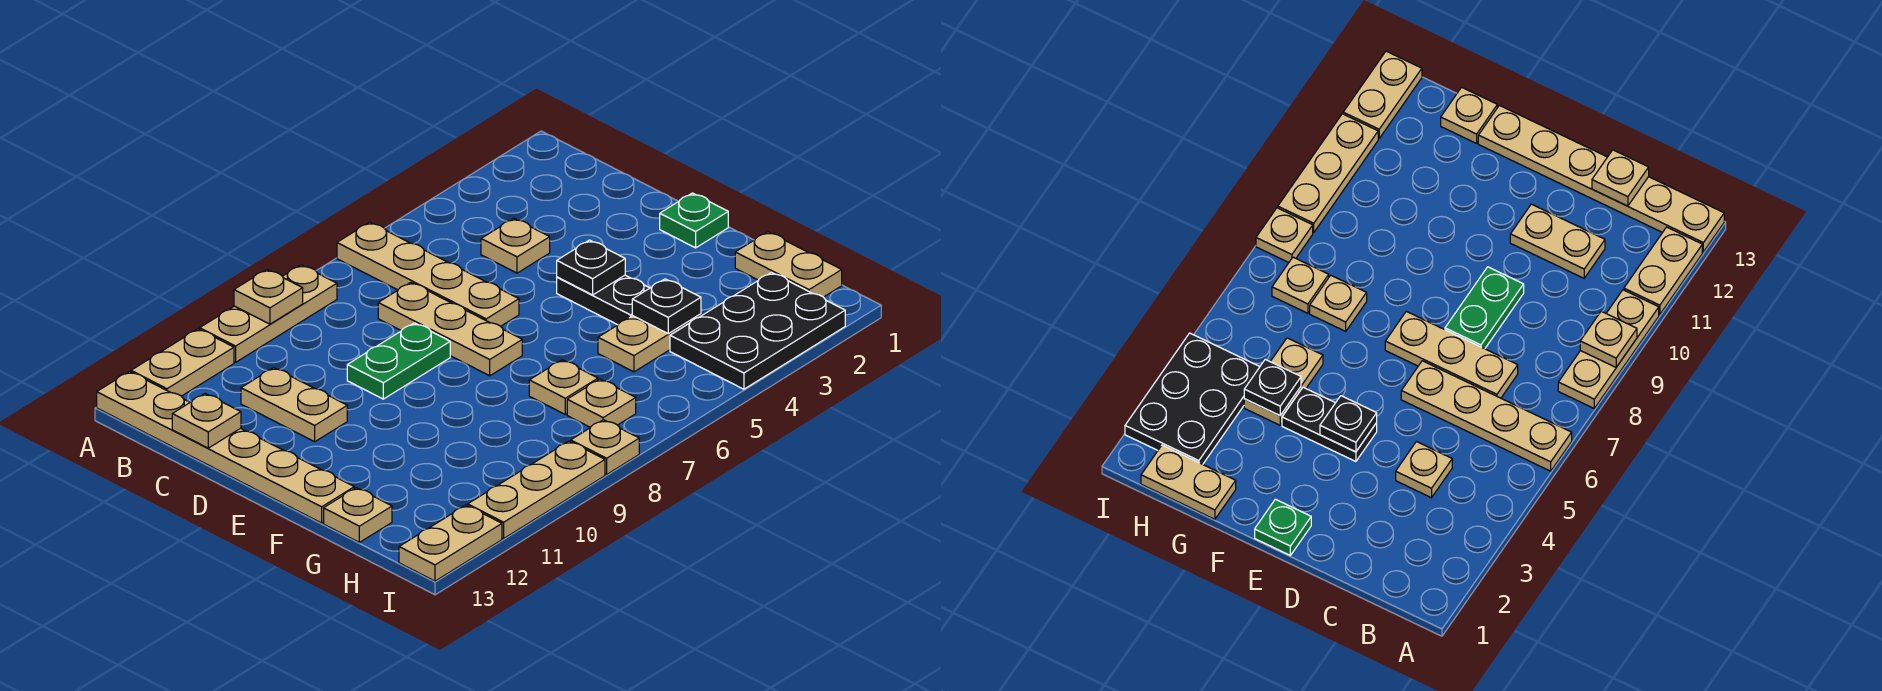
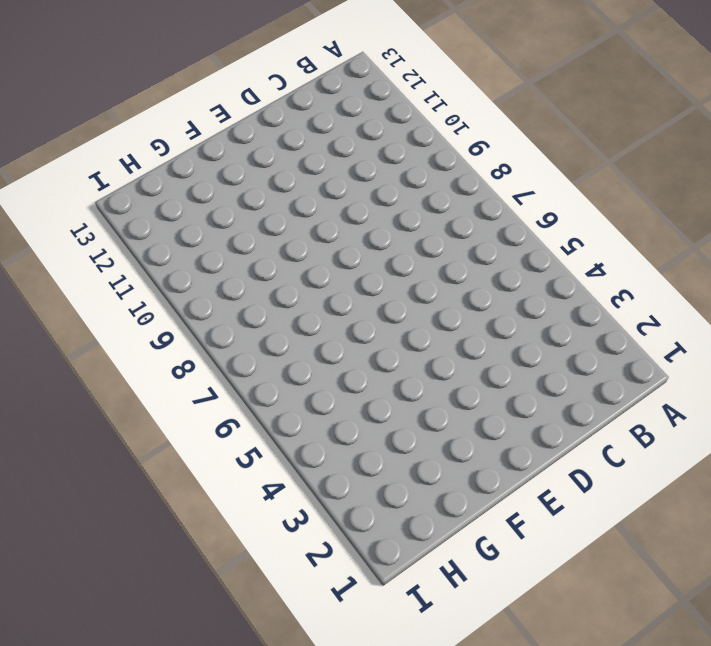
none -> tan 1x4 plate [337,222,519,326]
none -> tan 1x3 plate [200,265,337,362]
none -> tan 1x2 plate [131,329,234,396]

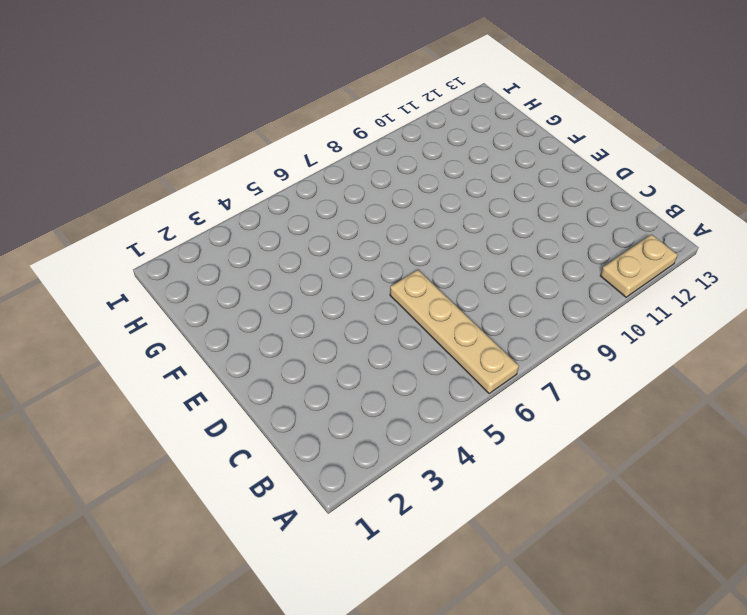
none -> tan 1x3 plate [200,265,337,362]
none -> tan 1x6 plate [97,372,354,523]
none -> tan 1x1 plate [481,218,550,273]

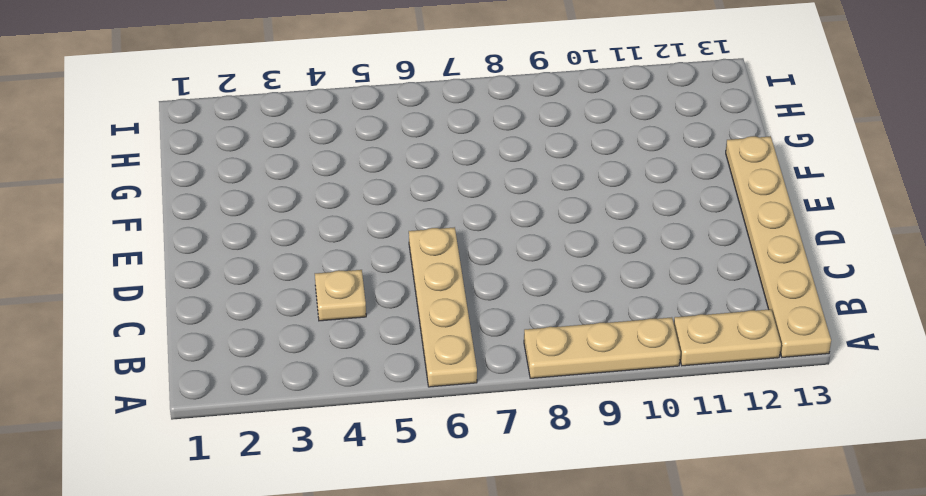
none -> tan 1x3 plate [378,282,522,376]
none -> tan 1x2 plate [241,368,347,442]
none -> green 1x2 plate [347,323,450,399]

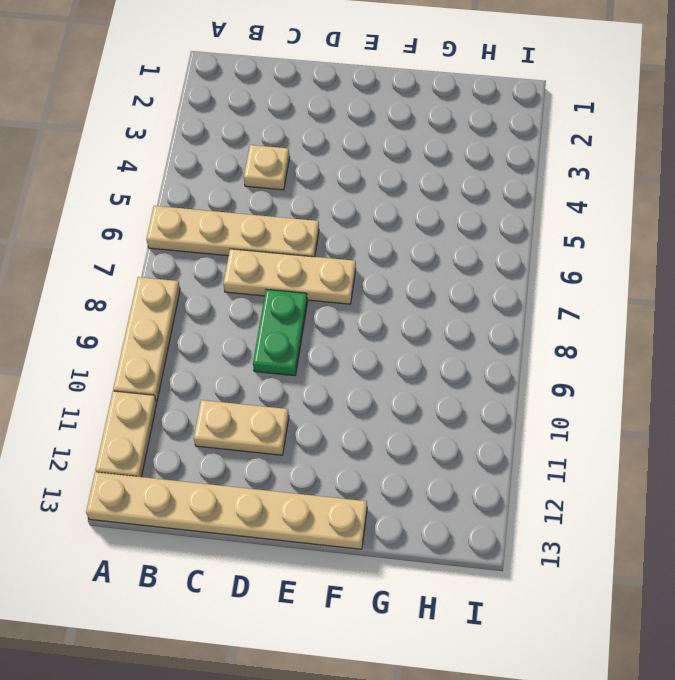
none -> green 1x1 plate [660,193,728,248]
none -> black 1x2 plate [557,275,649,325]
none -> tan 1x2 plate [735,232,842,297]

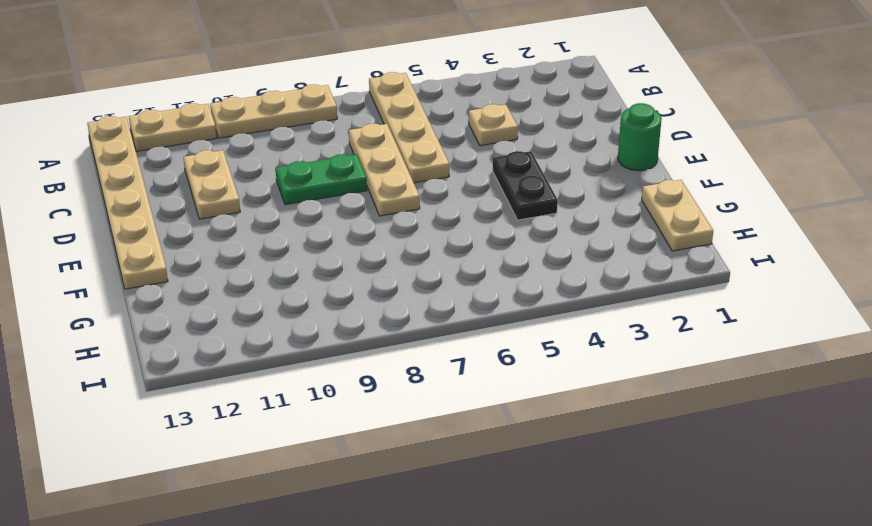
green 1x1 round brick [618,103,662,171] -> green 1x1 plate [660,193,728,248]
none -> tan 1x2 plate [598,314,701,372]
none -> tan 1x1 plate [529,360,598,414]
none -> tan 1x1 plate [324,488,392,542]

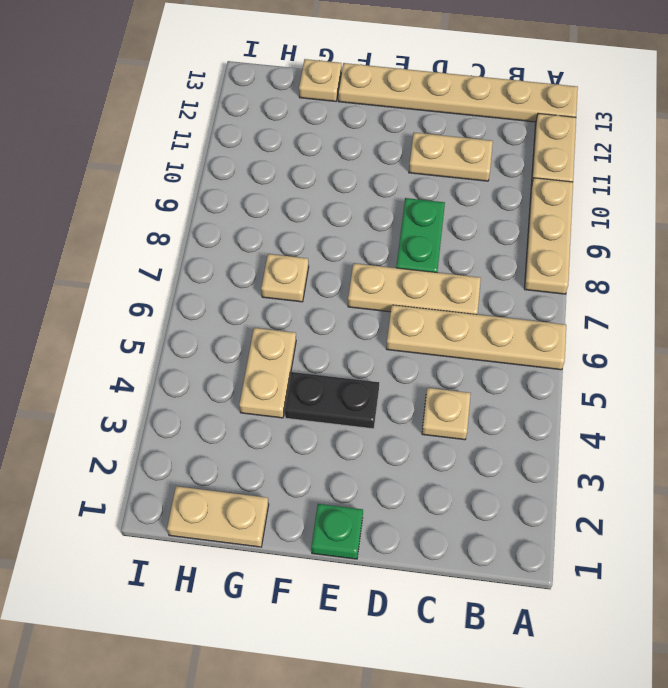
none -> black 2x3 plate [670,273,845,389]
none -> tan 1x1 plate [567,379,636,427]
none -> tan 1x1 plate [571,420,639,474]

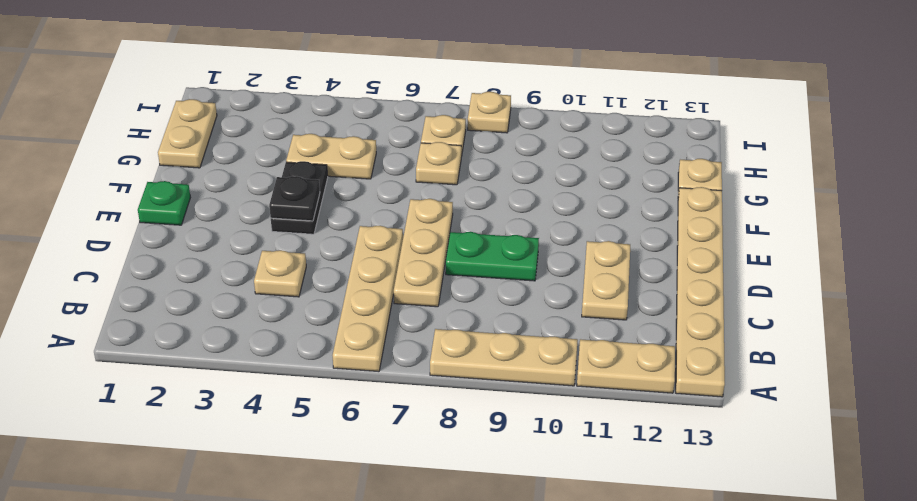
none -> black 2x3 plate [670,273,845,389]
none -> tan 1x3 plate [468,441,605,538]
none -> tan 1x2 plate [399,505,502,581]

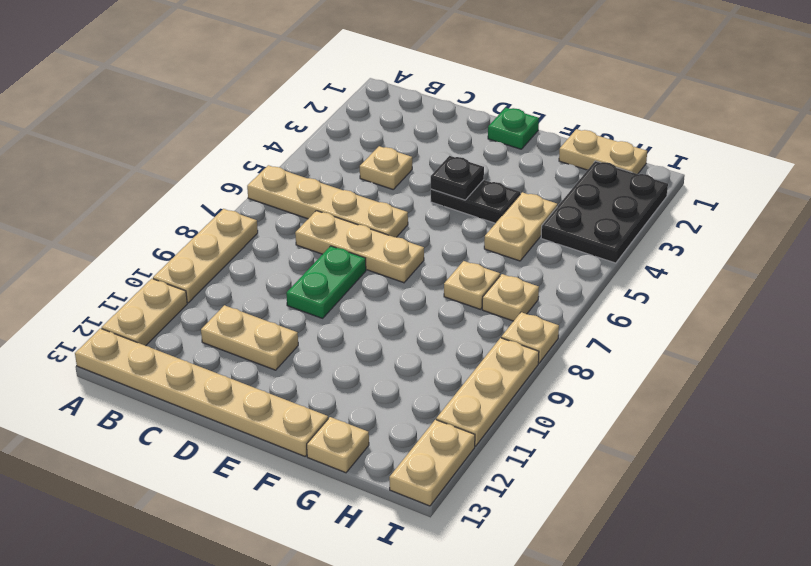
none -> tan 1x1 plate [234,269,303,324]
none -> tan 1x1 plate [172,394,241,448]
none -> black 1x1 plate [632,279,701,334]

